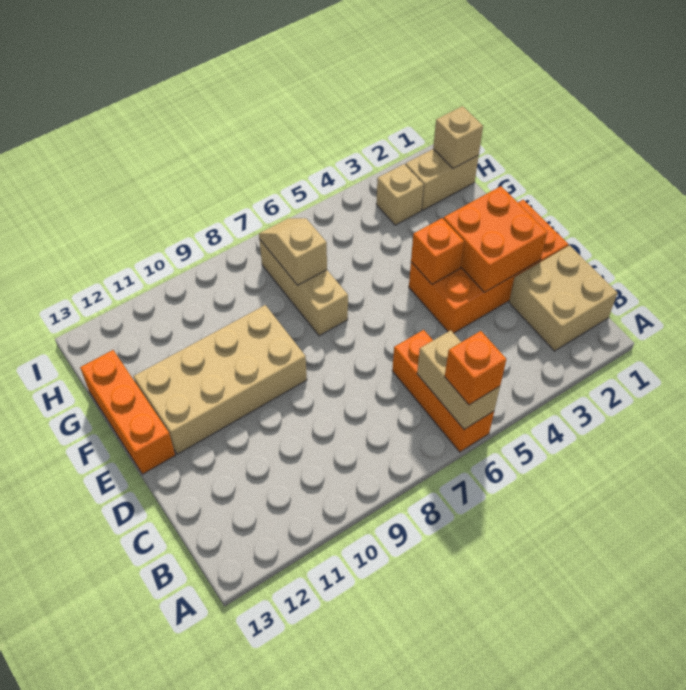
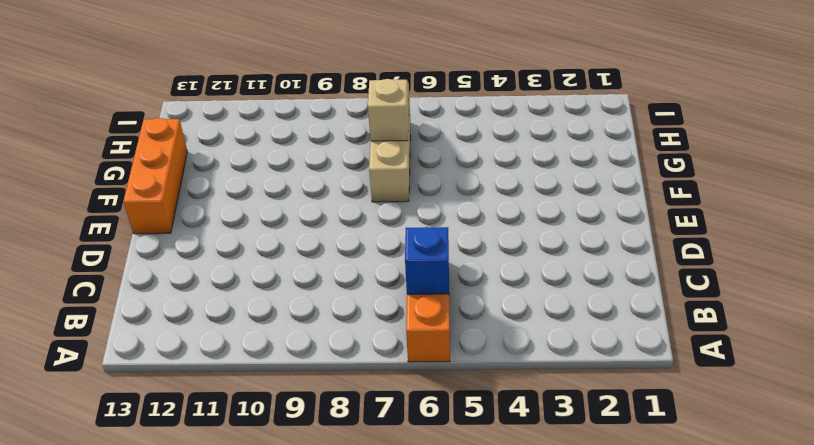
blue 1x1 brick [405,227,449,294] -> tan 1x2 brick [417,330,500,429]
none -> tan 2x2 brick [509,245,618,351]
none -> orange 2x4 brick [409,200,568,333]
none -> tan 2x4 brick [133,305,307,454]

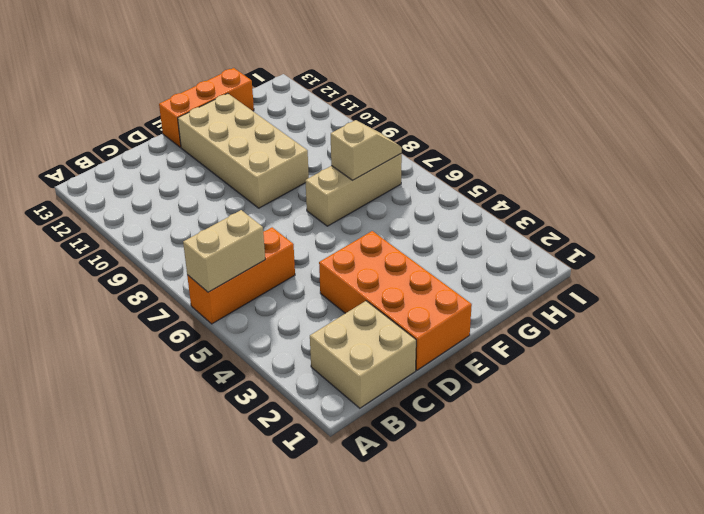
none -> tan 1x2 brick [405,149,479,210]
none -> tan 1x1 brick [376,164,424,225]
none -> orange 2x2 brick [443,186,547,292]

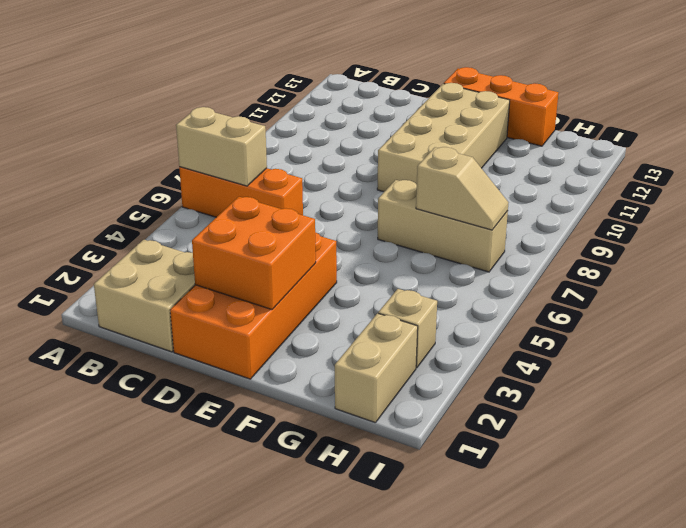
none -> orange 1x1 brick [411,218,464,284]
none -> tan 1x1 brick [433,106,483,168]
none -> orange 1x1 brick [445,331,506,405]

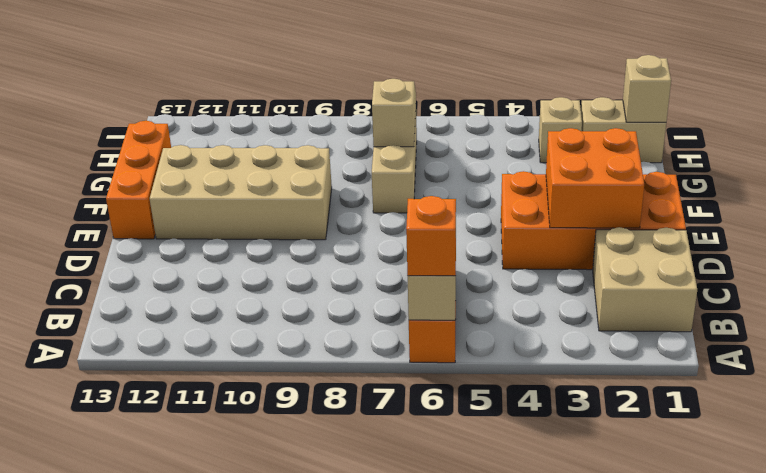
none -> orange 1x1 brick [411,218,464,284]

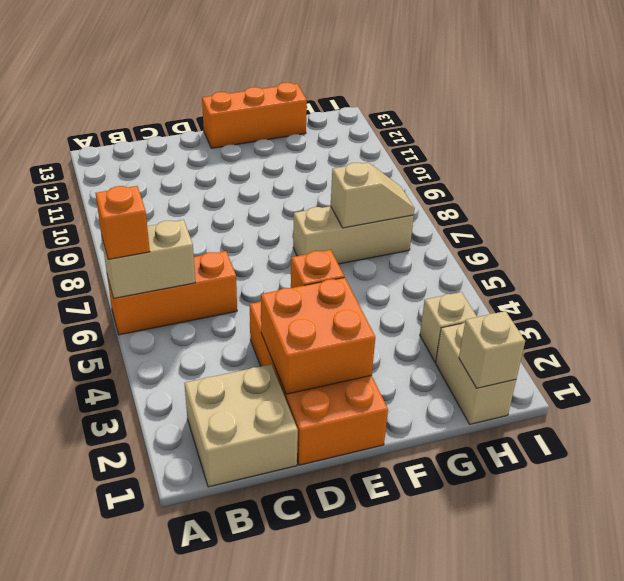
none -> tan 2x4 brick [133,305,307,454]

